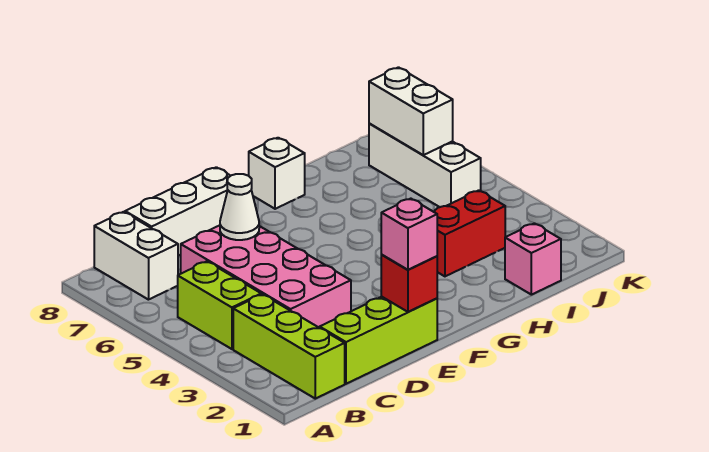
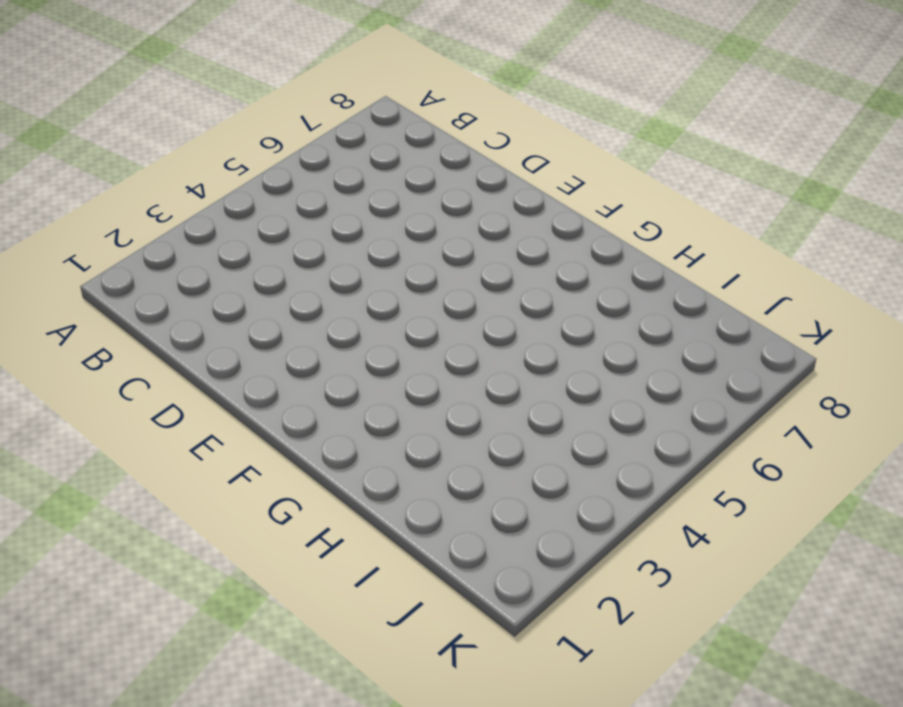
none -> lime 1x3 brick [233,294,345,399]
none -> lime 1x2 brick [178,261,261,349]
none -> white 1x2 brick [94,212,178,300]

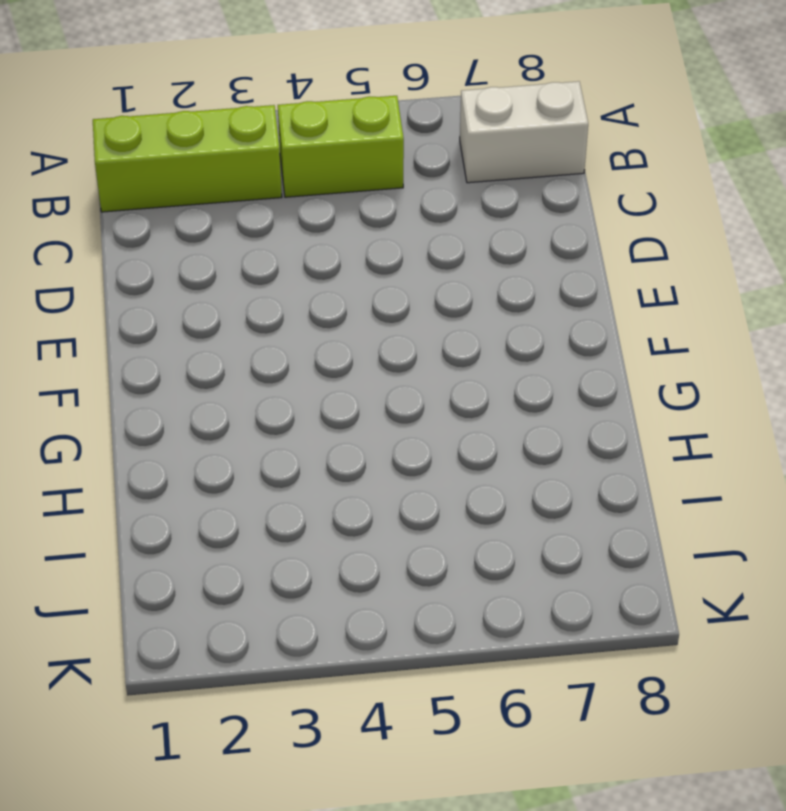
none -> lime 1x3 brick [320,297,437,384]
none -> pink 2x4 brick [181,225,351,328]
none -> white 1x3 brick [125,167,230,256]

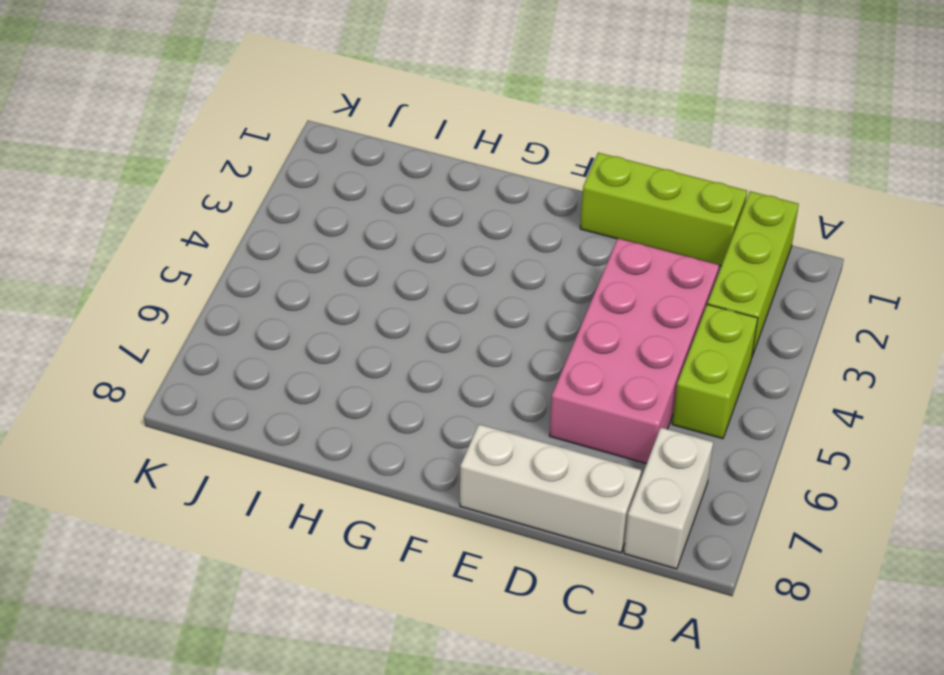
none -> white 1x1 brick [249,138,305,209]
none -> red 1x2 brick [434,190,505,276]
none -> pink 1x1 brick [505,223,561,295]

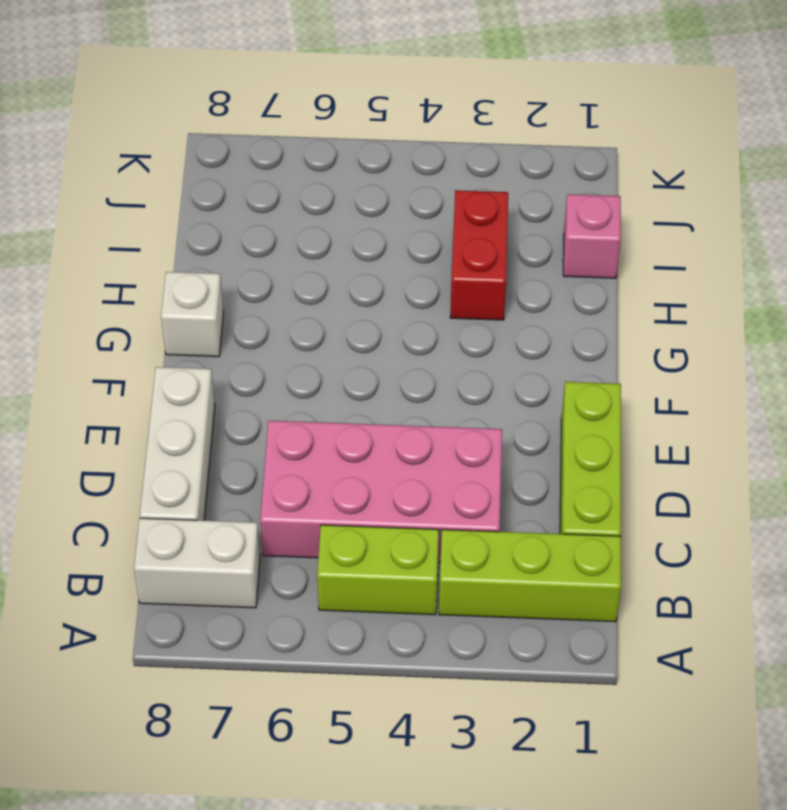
none -> white 1x3 brick [369,124,481,207]
none -> white 1x1 cone [220,174,259,240]
none -> red 1x1 brick [381,255,437,312]

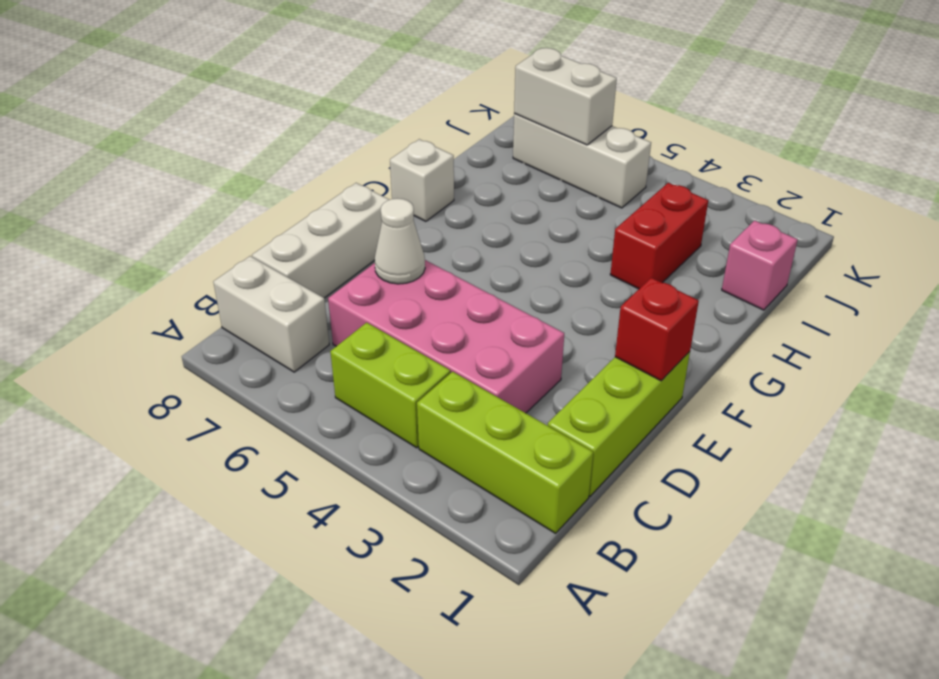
none -> pink 1x1 brick [381,199,437,270]

